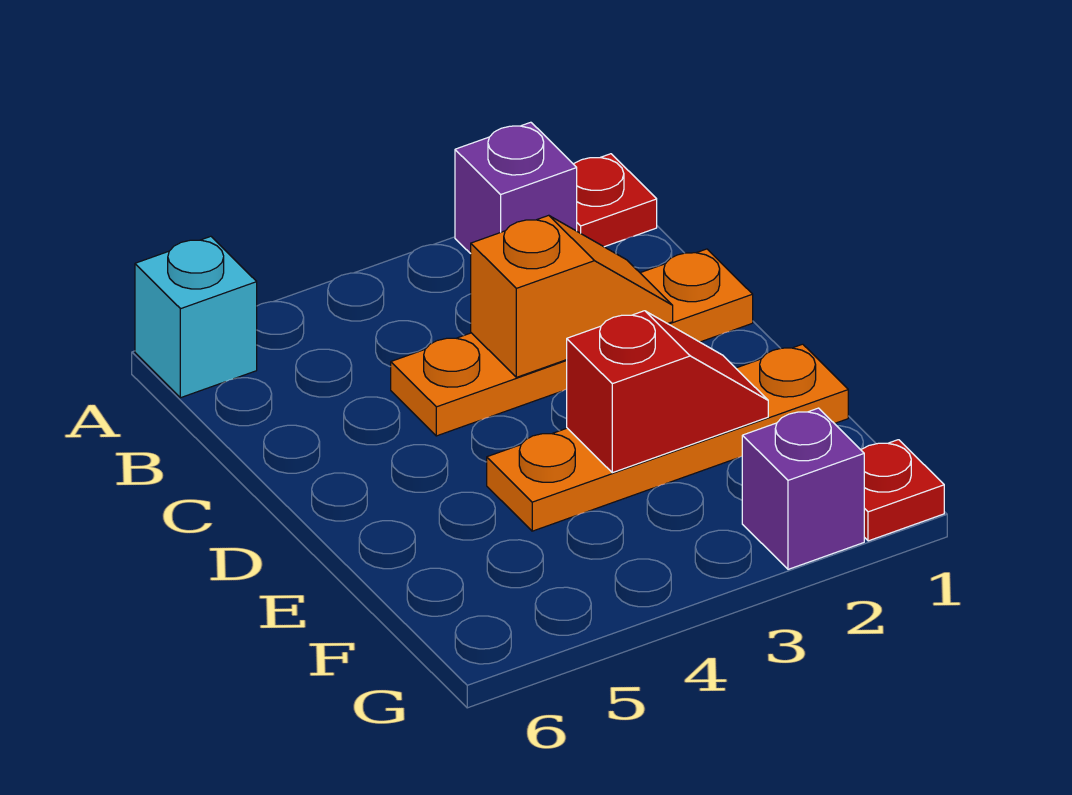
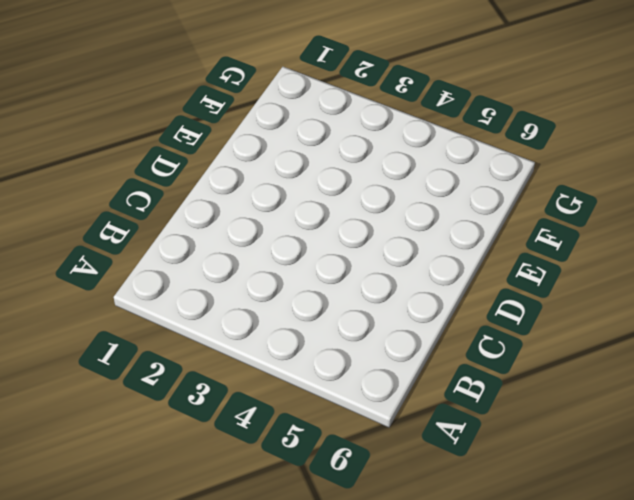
none -> red 1x1 plate [574,154,657,247]
none -> purple 1x1 brick [455,122,577,254]

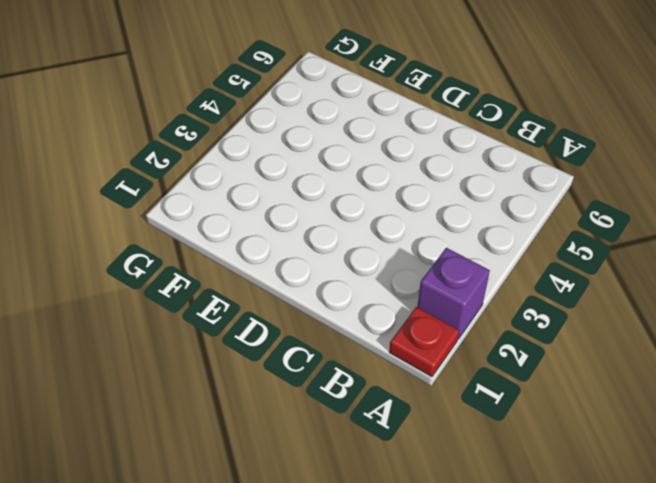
none -> cyan 1x1 brick [135,236,257,398]
none -> orange 1x4 plate [391,249,753,436]

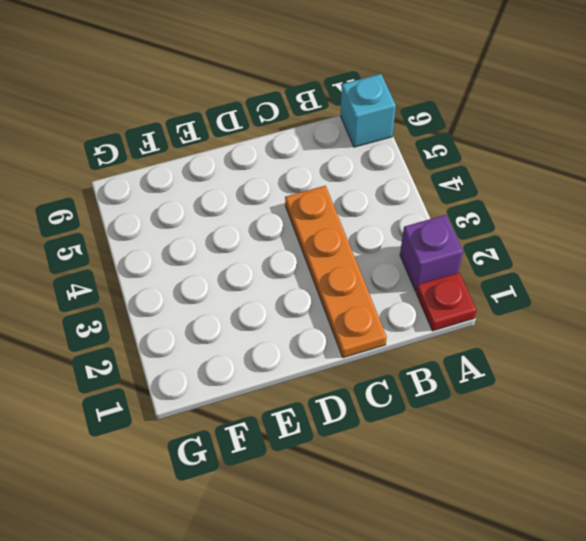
none -> orange 1x4 plate [487,344,848,531]
none -> red 1x1 plate [861,440,944,541]

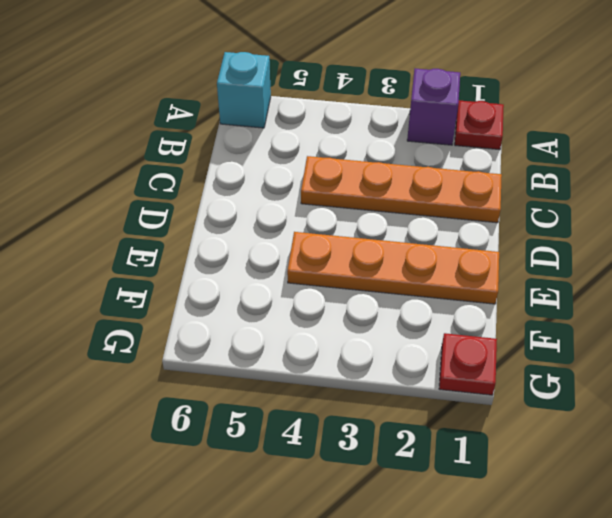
none -> purple 1x1 brick [742,408,864,569]
none -> orange 1x2 slope [471,215,673,377]

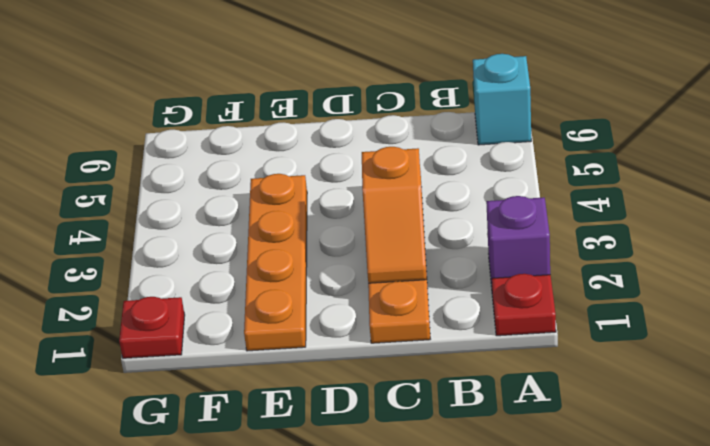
none -> purple 1x1 brick [742,408,864,569]
none -> red 1x2 slope [567,311,768,473]

